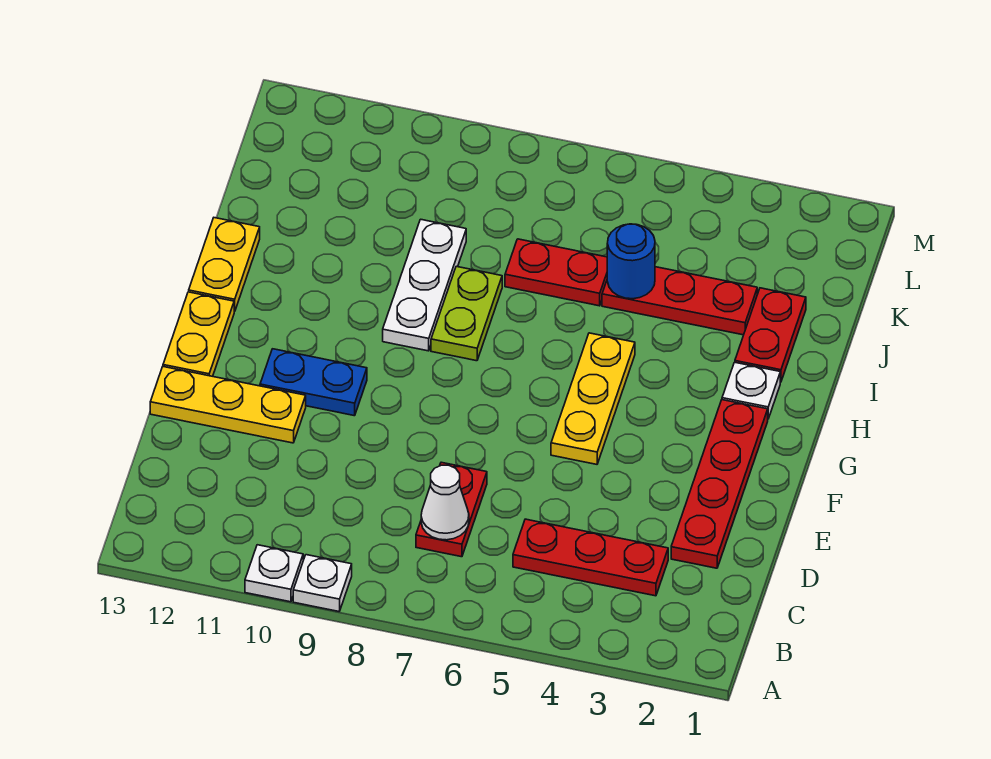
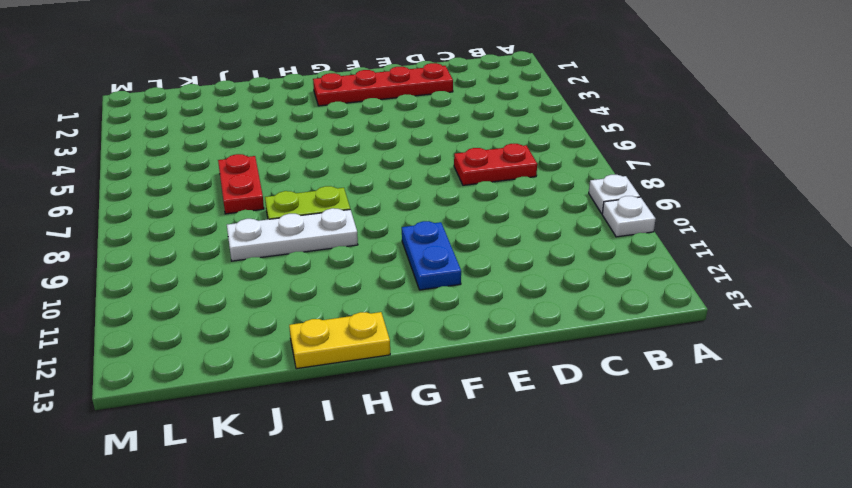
none -> red 1x3 plate [513,519,668,596]
none -> yellow 1x3 plate [150,367,306,443]
none -> yellow 1x3 plate [551,333,635,464]

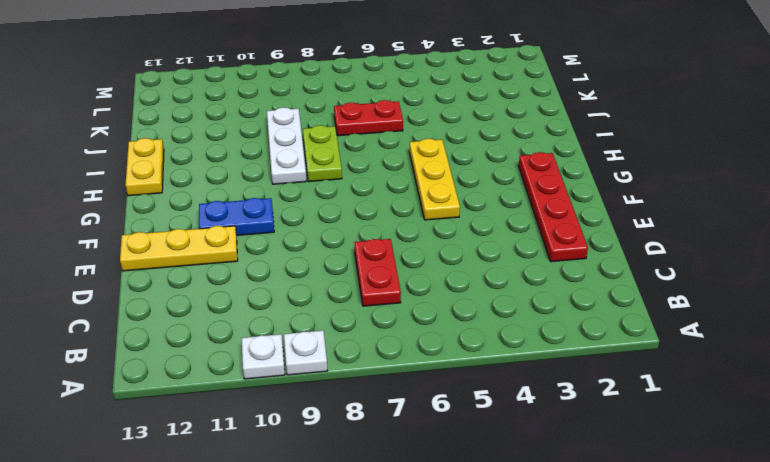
none -> red 1x3 plate [513,519,668,596]
none -> yellow 1x2 plate [163,292,235,376]
none -> white 1x1 plate [722,362,780,419]

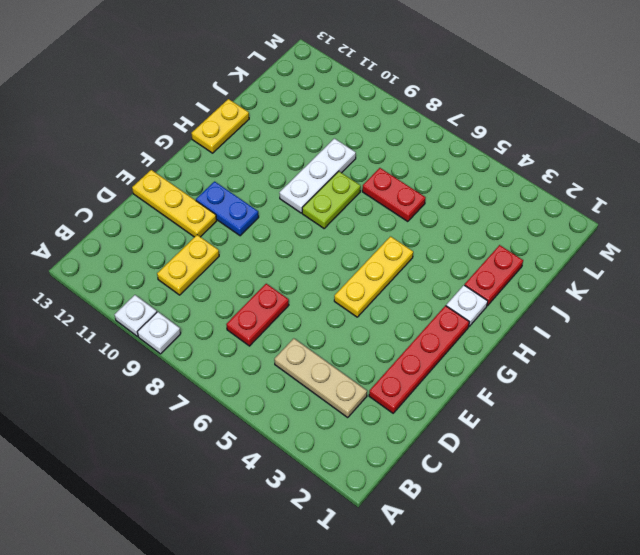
tan 1x3 plate [274,338,367,417] -> red 1x3 plate [513,519,668,596]
yellow 1x2 plate [157,235,219,295] -> yellow 1x2 plate moved to [163,292,235,376]
none -> red 1x3 plate [602,267,757,335]
none -> white 1x1 cone [421,465,469,540]
none -> blue 1x1 round brick [607,224,655,299]

